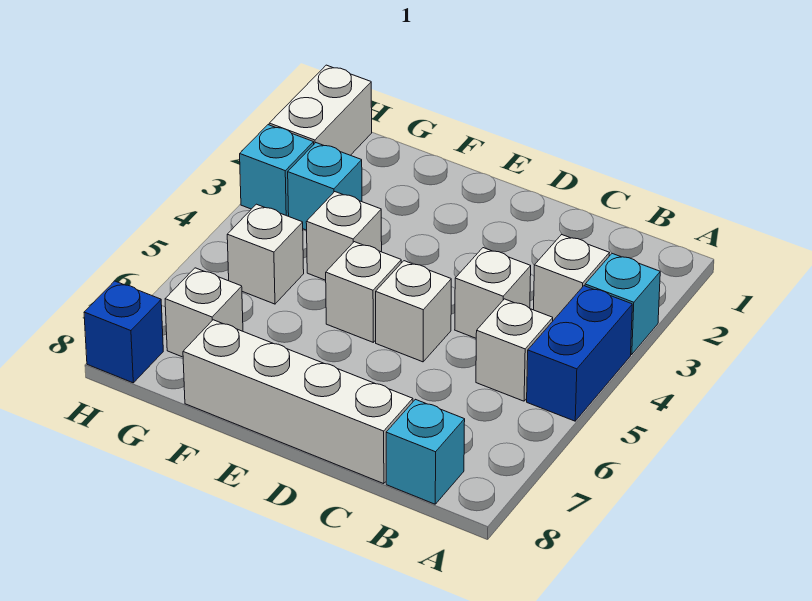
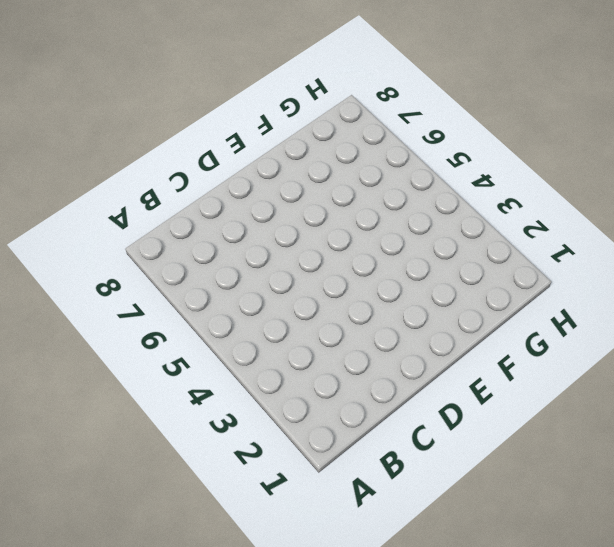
none -> cyan 1x1 brick [585,254,660,355]
none -> blue 1x2 brick [527,286,632,421]
none -> white 1x1 brick [534,235,609,320]

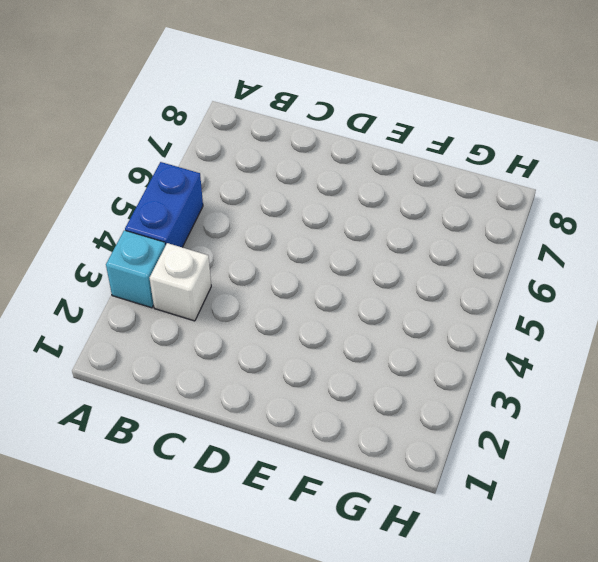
none -> white 1x1 brick [476,299,553,401]
none -> cyan 1x1 brick [386,399,465,504]
none -> white 1x1 brick [455,248,531,338]

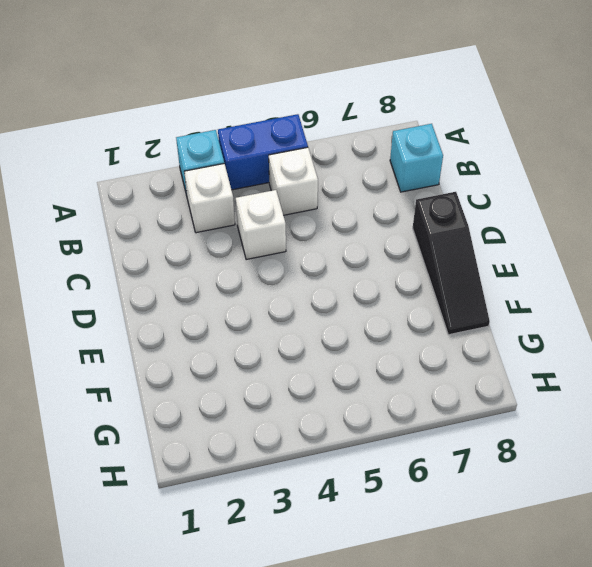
black 1x3 slope [413,192,490,335] -> white 1x4 brick [183,320,413,484]
none -> white 1x1 brick [376,261,451,362]
none -> white 1x1 brick [326,242,401,342]
none -> white 1x1 brick [306,192,382,280]

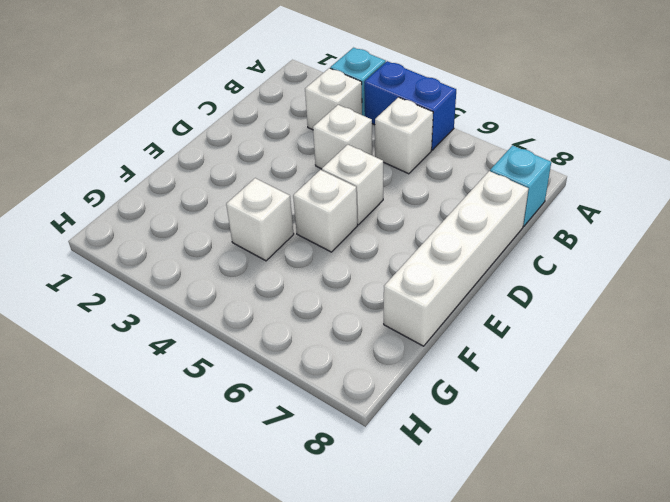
none -> cyan 1x1 brick [288,143,362,230]
none -> white 1x1 brick [227,204,304,304]
none -> white 1x1 brick [165,268,243,357]

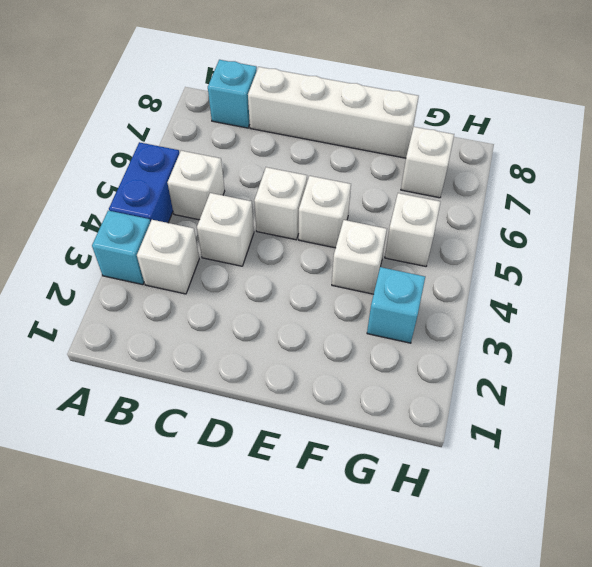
none -> white 1x2 brick [269,65,372,155]
none -> cyan 1x1 brick [240,125,314,216]
none -> blue 1x1 brick [84,281,163,383]

